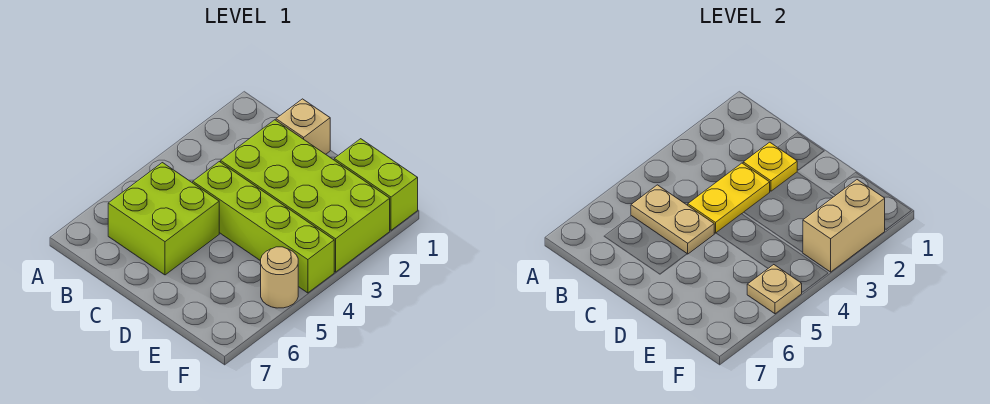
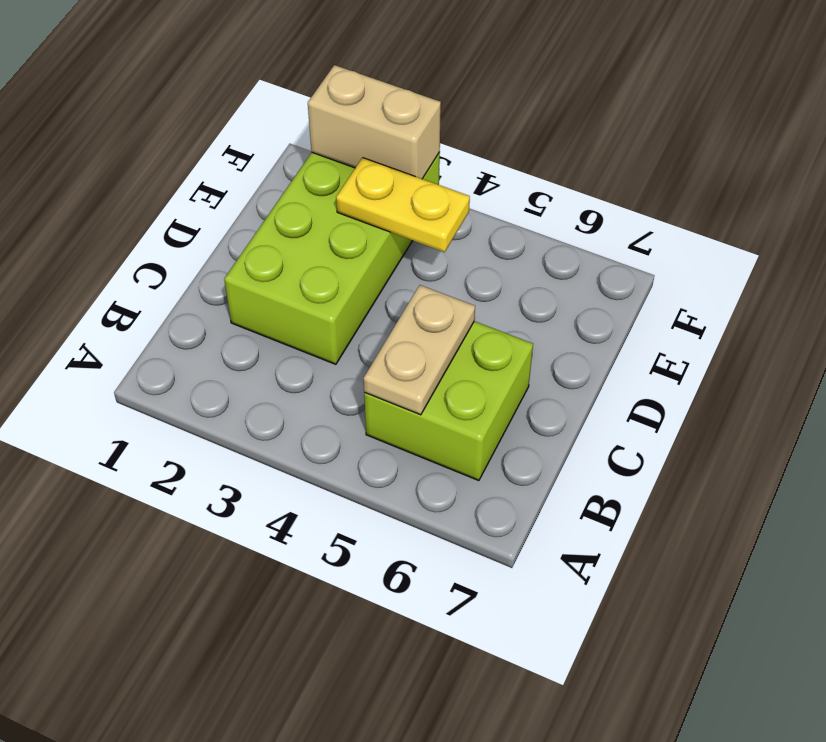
yellow 1x2 plate [336,158,470,252] -> yellow 1x2 plate moved to [688,163,770,233]
none -> tan 1x1 brick [276,99,330,154]
none -> lime 1x4 brick [193,162,334,293]

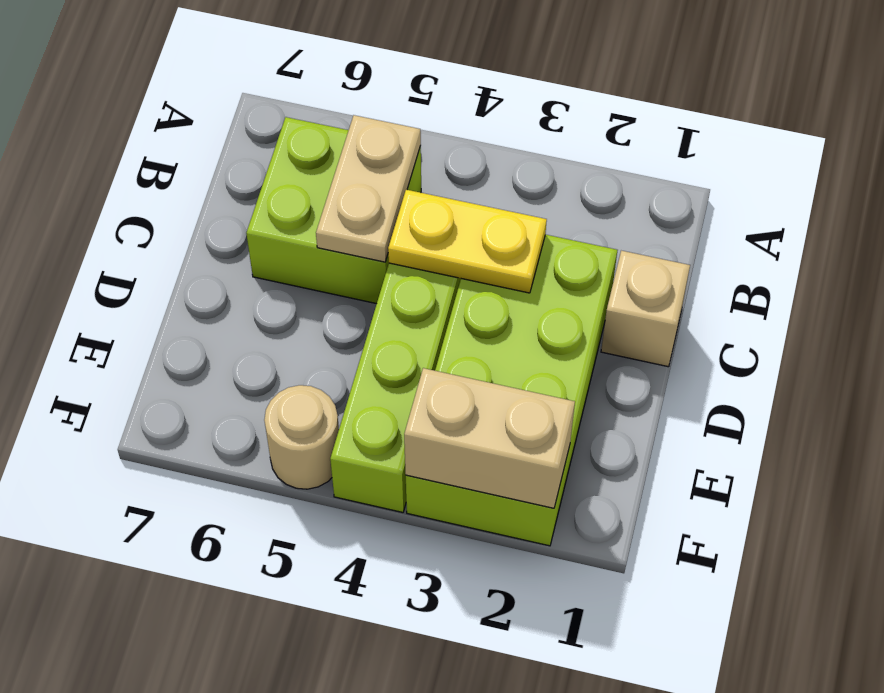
none -> lime 1x2 brick [334,139,418,230]
none -> yellow 1x1 plate [743,142,797,191]

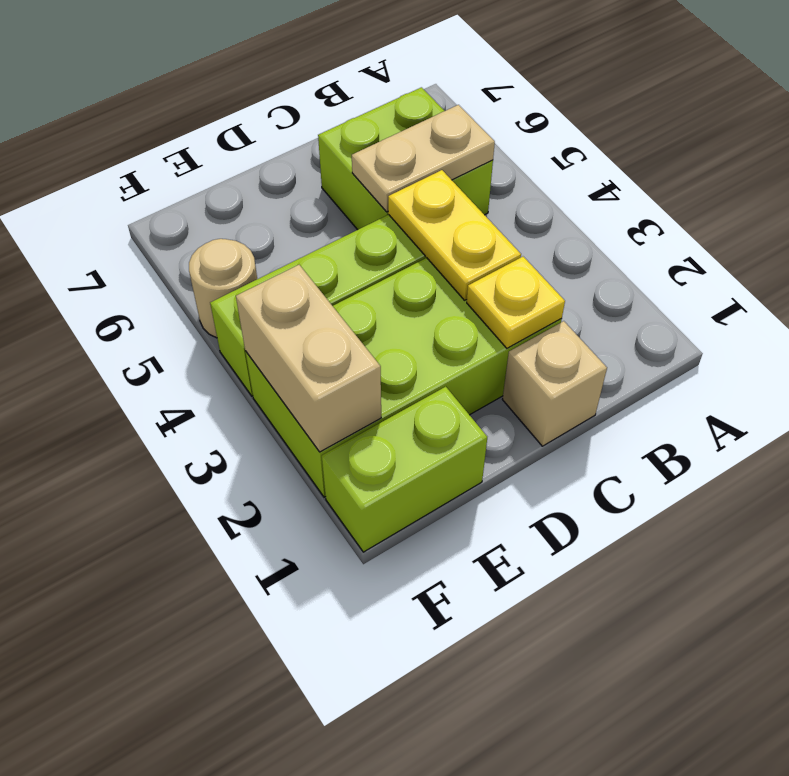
none -> tan 1x1 plate [747,265,802,314]

